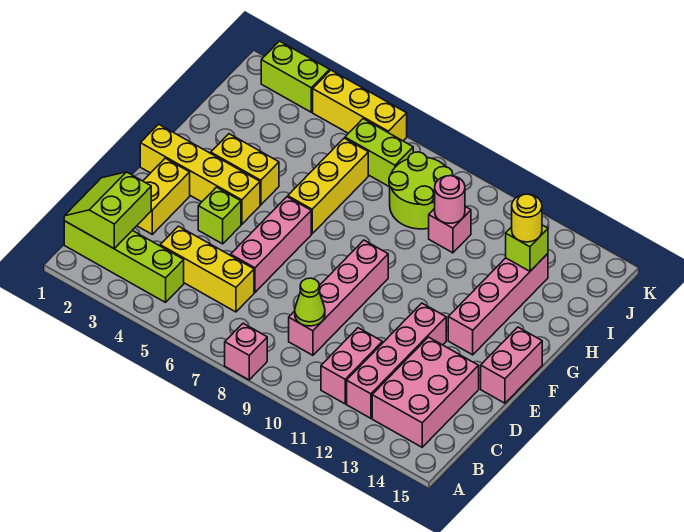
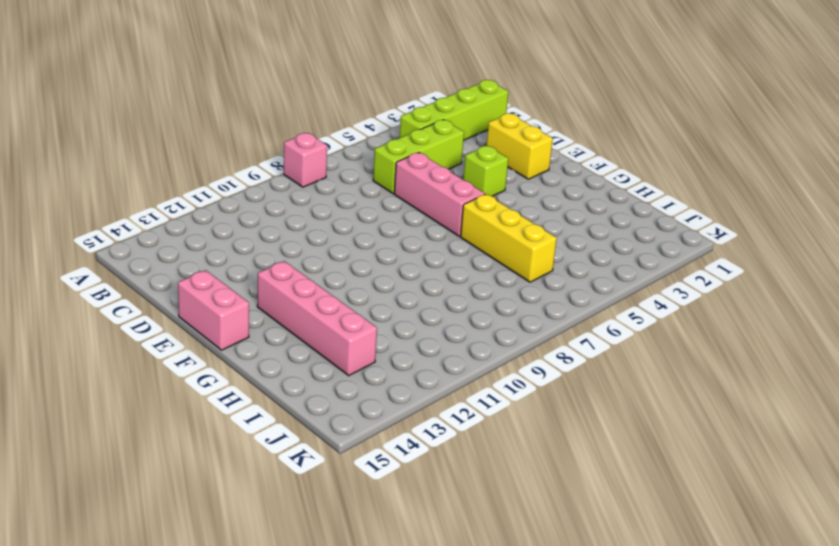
lime 1x3 brick [373,120,464,194] -> yellow 1x3 brick [160,226,254,312]
none -> pink 1x2 brick [321,328,382,404]
none -> pink 1x4 brick [347,303,446,418]
none -> pink 2x3 brick [372,337,479,447]

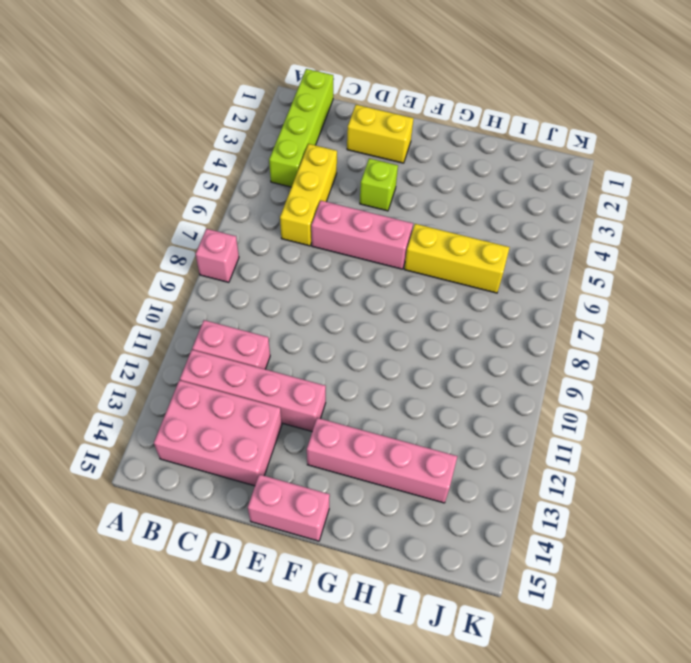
none -> pink 1x4 brick [289,240,388,355]
none -> yellow 1x4 brick [140,124,260,224]
none -> yellow 1x2 brick [211,134,279,205]

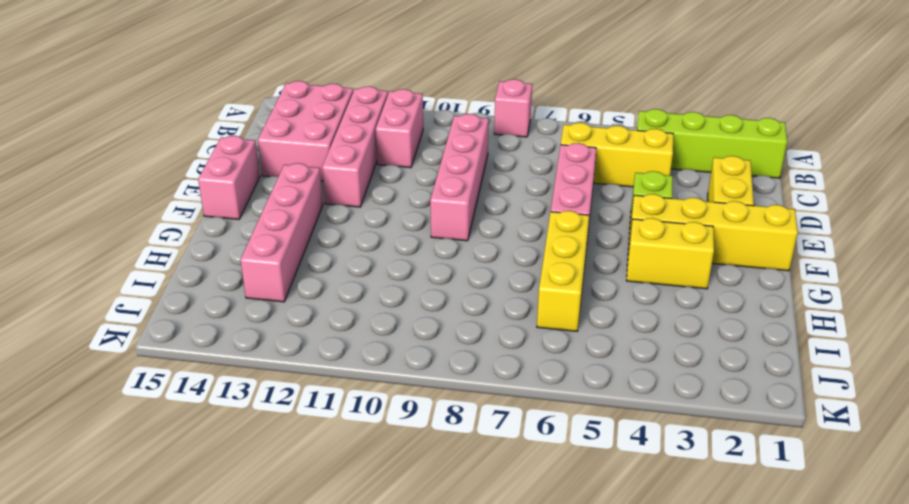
none -> lime 2x2 round brick [389,152,453,229]
none -> pink 1x1 brick [429,206,471,253]
none -> lime 1x2 brick [345,119,413,187]

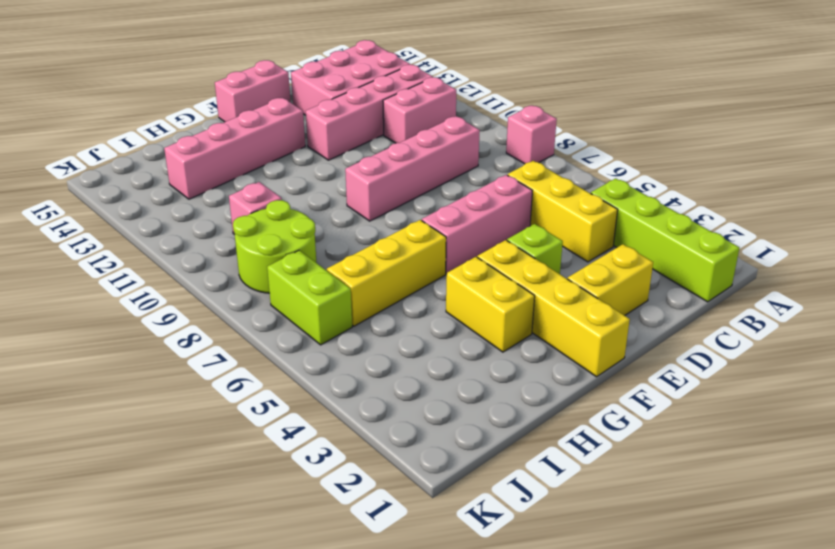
none -> lime 1x2 brick [261,41,330,112]
none -> yellow 1x3 brick [313,70,407,141]
none -> lime 2x2 slope [64,172,151,249]

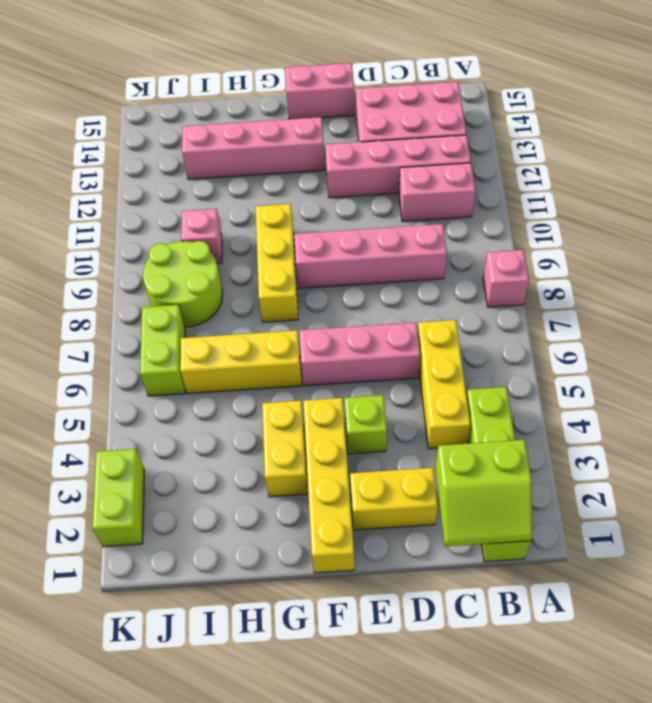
yellow 1x3 brick [256,204,298,322] -> yellow 1x3 brick moved to [313,70,407,141]
none -> lime 1x1 cone [295,278,325,326]
none -> pink 1x1 round brick [435,176,465,223]
none -> lime 1x1 brick [506,225,548,271]

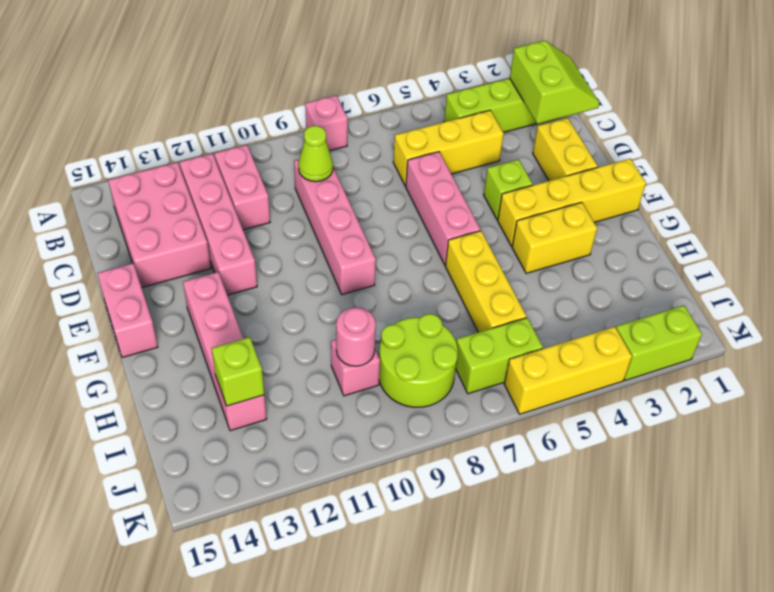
none -> yellow 1x1 round brick [512,194,542,242]

